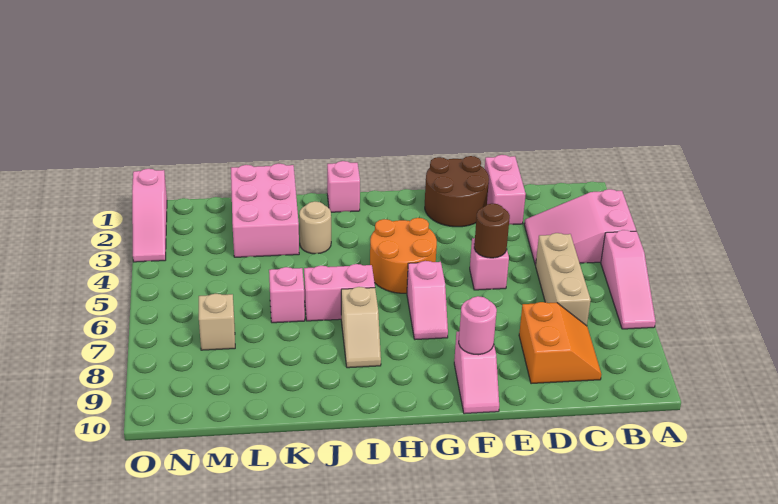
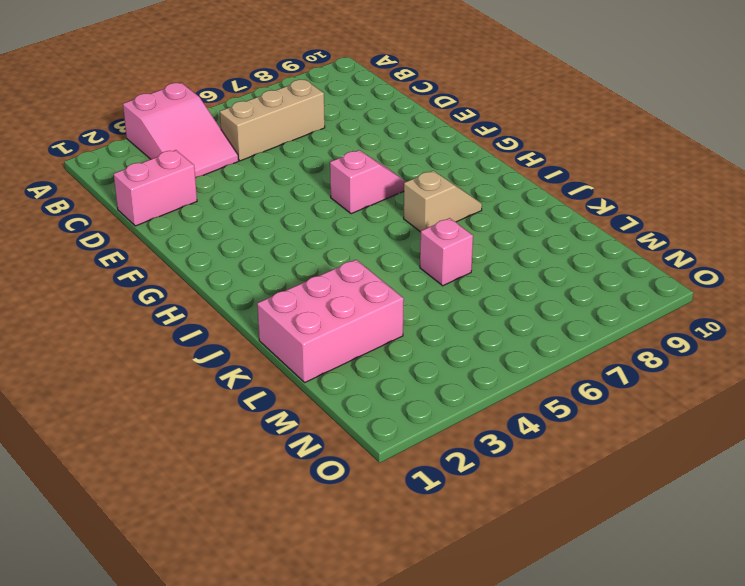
none -> pink 1x3 slope [601,230,656,329]
none -> orange 2x2 slope [519,302,601,384]
none -> brown 2x2 round brick [425,156,489,227]

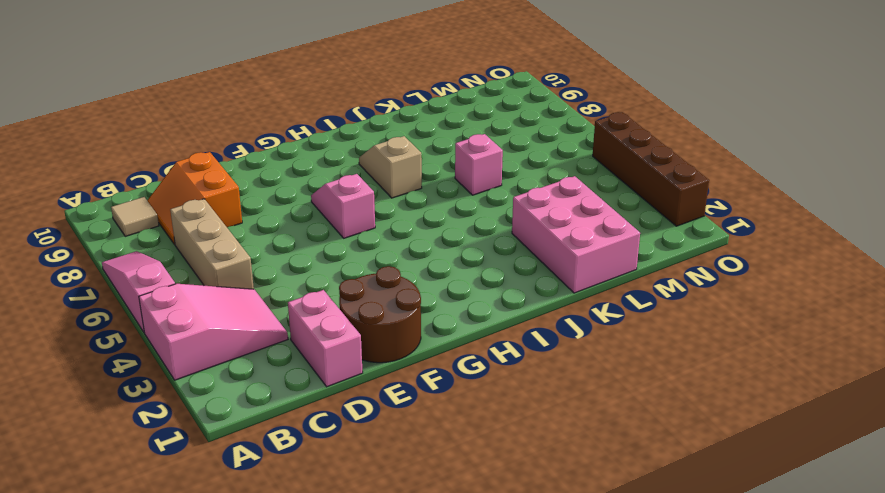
tan 1x1 tile [111,197,159,236] -> none
brown 1x4 brick [593,112,709,226] -> pink 1x3 slope [132,169,167,262]
none -> pink 1x1 brick [470,238,509,290]
none -> pink 1x2 slope [454,332,499,414]
none -> orange 2x2 round brick [370,218,437,293]

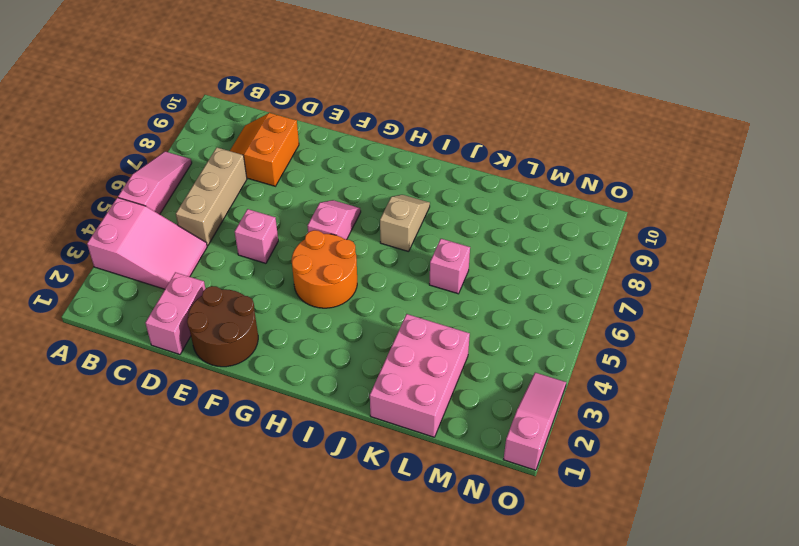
none -> pink 1x2 slope [454,332,499,414]
none -> pink 1x1 brick [327,161,360,212]
none -> pink 1x2 brick [304,264,375,321]

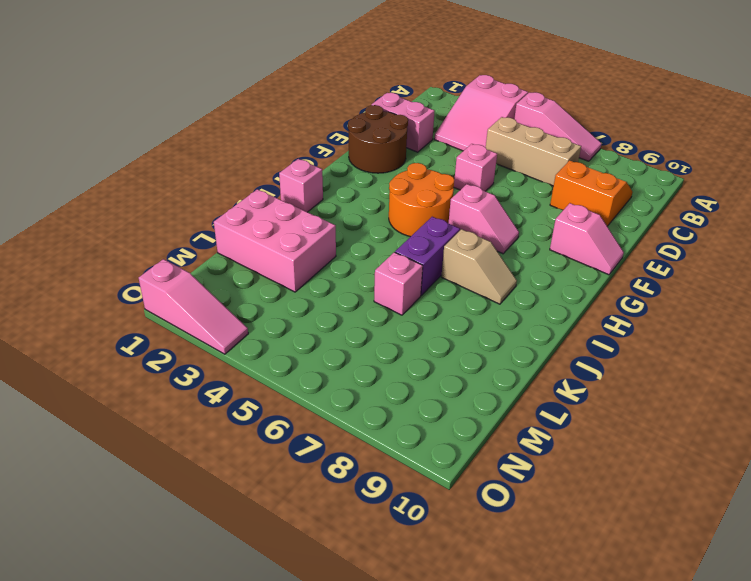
purple 1x2 brick [395,217,460,295] -> pink 1x2 brick [304,264,375,321]
none -> tan 1x1 round brick [299,201,331,254]
none -> tan 1x1 brick [199,294,235,350]
none -> brown 1x1 round brick [474,203,510,258]

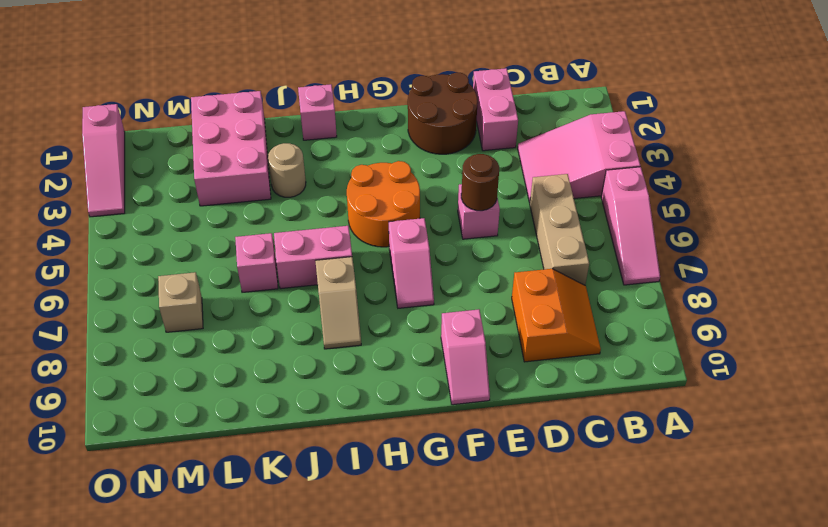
none -> pink 1x1 round brick [459,296,497,355]

